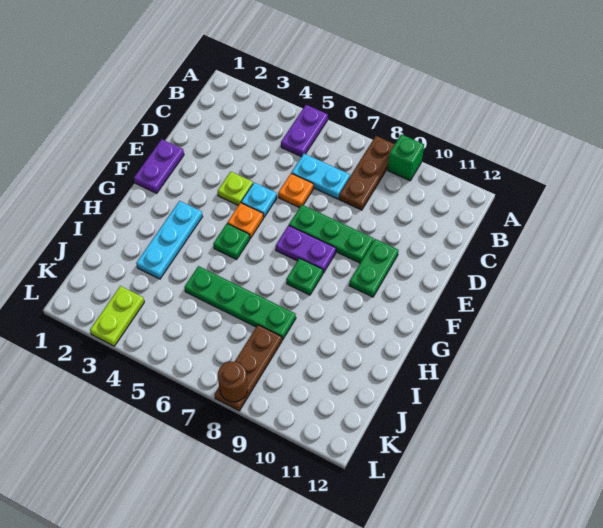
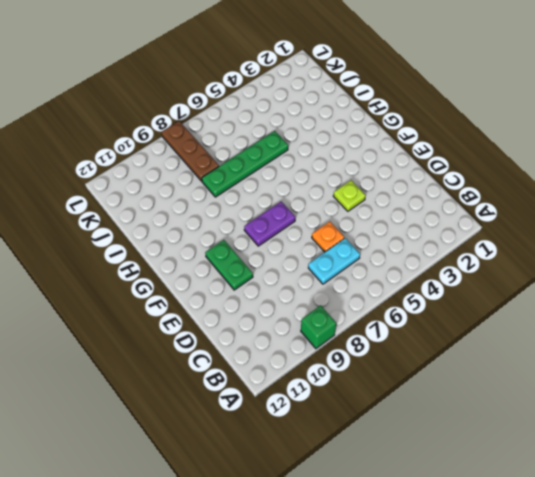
none -> purple 1x2 plate [281,105,328,157]
none -> brown 1x3 plate [339,136,395,210]
none -> purple 1x2 plate [134,139,184,193]

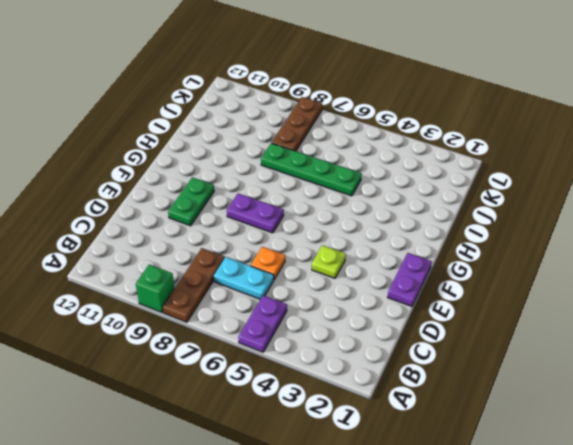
none -> cyan 1x1 plate [241,182,277,217]
none -> green 1x3 plate [289,205,374,263]
none -> orange 1x1 plate [227,203,263,238]

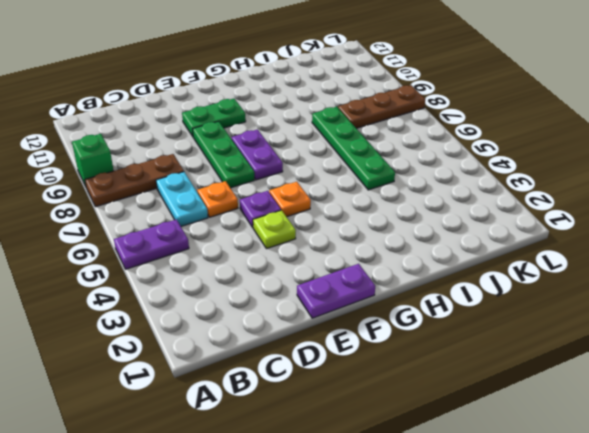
purple 1x1 plate [240,191,281,227] -> cyan 1x1 plate [241,182,277,217]
none -> cyan 1x3 plate [136,201,203,279]
none -> green 1x1 plate [213,224,250,259]
none -> green 1x1 plate [286,258,323,295]

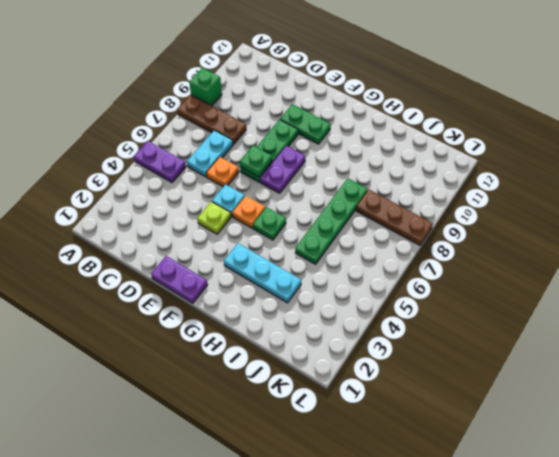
green 1x1 plate [240,146,272,177] -> green 1x1 plate moved to [286,258,323,295]
none -> lime 1x2 plate [90,286,144,346]
none -> brown 1x1 round brick [218,361,248,402]

